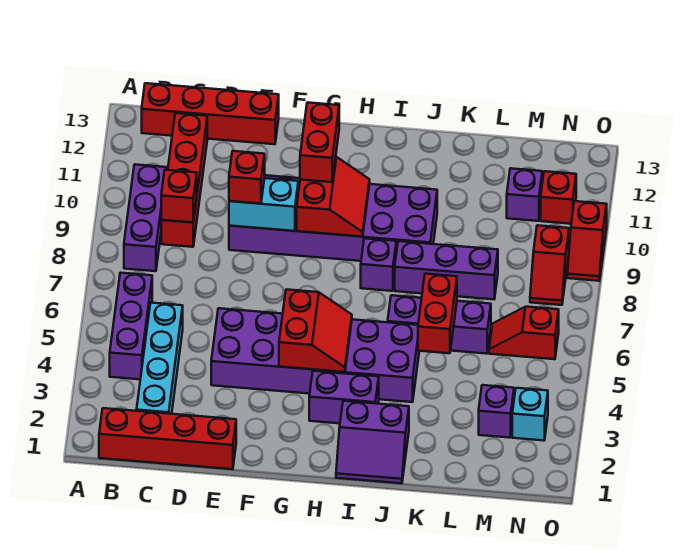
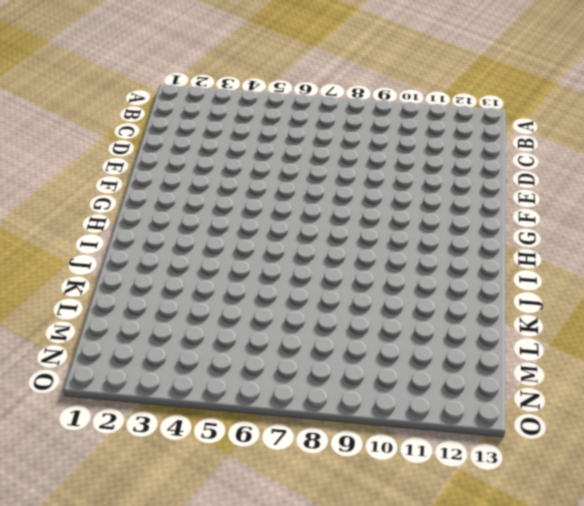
none -> red 1x4 brick [99,408,236,469]
none -> purple 1x3 brick [110,273,152,379]
none -> purple 1x3 brick [124,164,167,271]

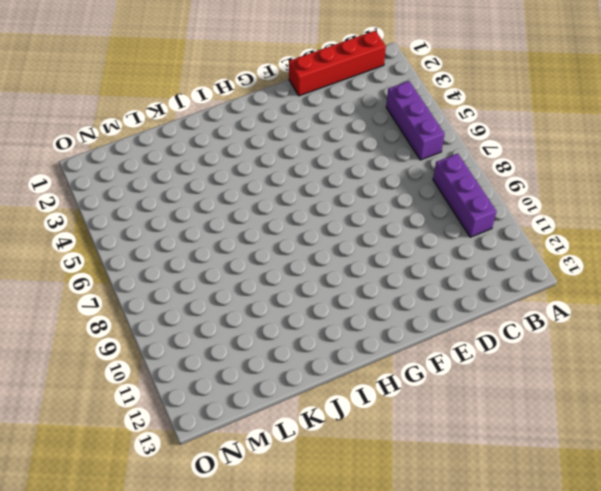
none -> red 1x4 brick [142,83,279,144]
none -> cyan 1x4 brick [137,303,183,414]
none -> red 1x4 brick [161,113,207,247]

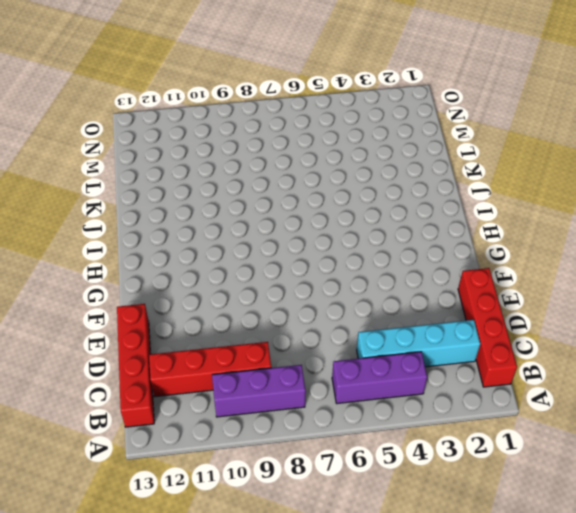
none -> purple 2x6 brick [211,308,419,402]
none -> purple 2x6 brick [229,175,437,261]
none -> purple 1x2 brick [309,371,379,423]

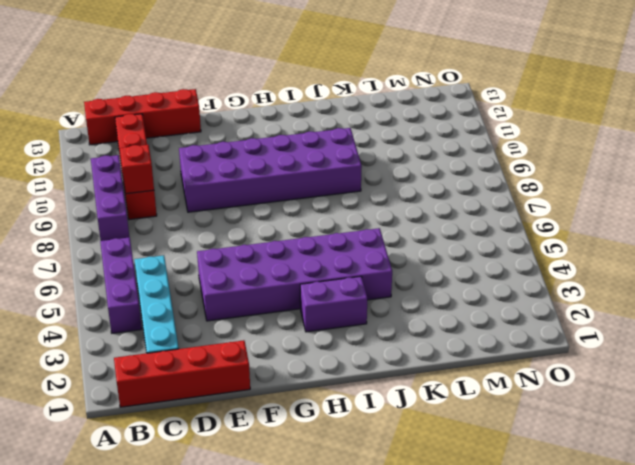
none -> purple 2x2 slope [336,401,409,483]
none -> purple 1x1 brick [361,238,396,291]
none -> purple 1x3 brick [388,295,491,354]

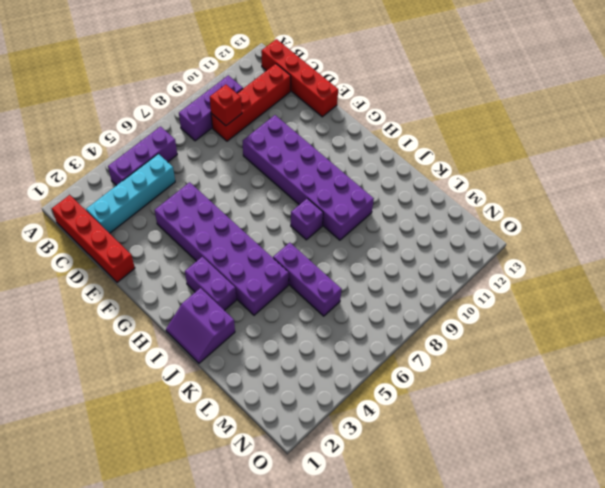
none -> purple 1x3 brick [395,241,498,299]
none -> purple 1x1 brick [479,385,514,438]
none -> red 1x2 slope [489,307,559,359]

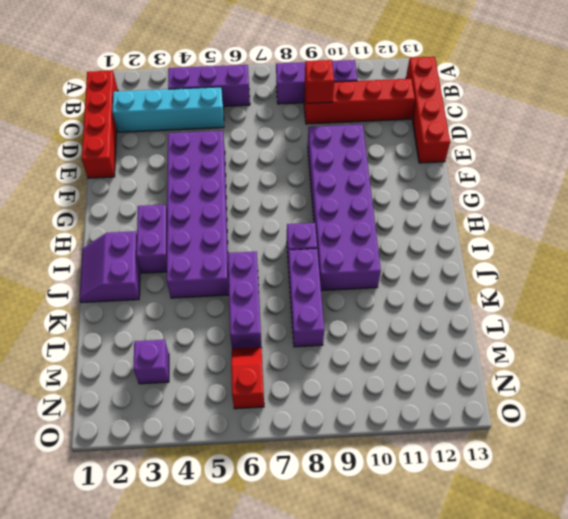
none -> purple 1x1 brick [507,168,542,221]
none -> cyan 1x1 brick [512,388,548,440]
none -> red 1x2 slope [530,225,569,305]

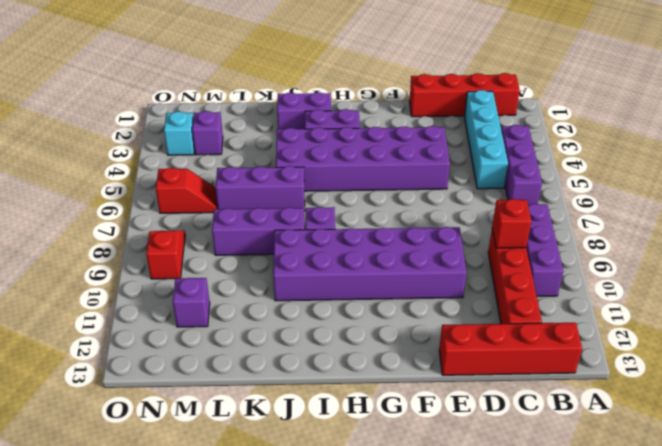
none -> red 1x1 brick [541,171,576,224]
none -> red 1x2 slope [567,201,607,281]
none -> cyan 1x2 brick [229,178,298,231]

